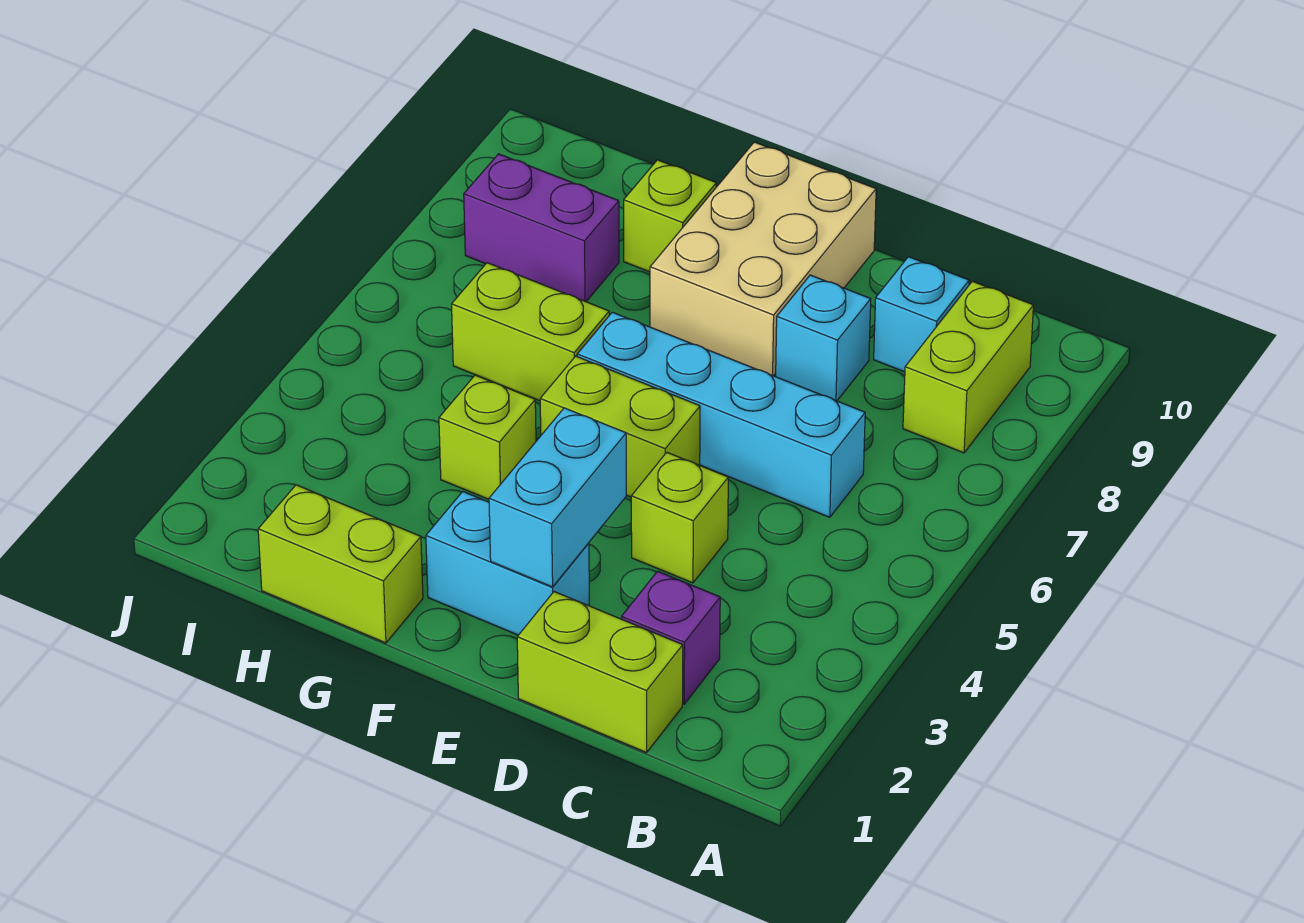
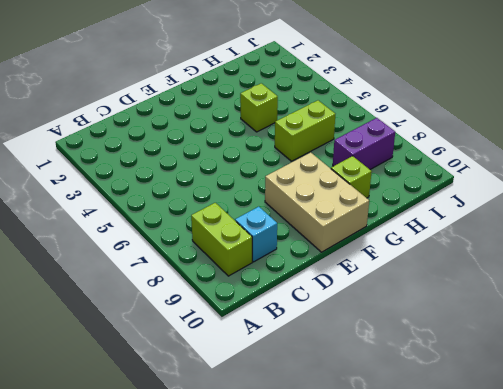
none -> lime 1x2 brick [517,592,683,753]
none -> purple 1x1 brick [622,571,720,704]
none -> cyan 1x4 brick [577,312,865,517]

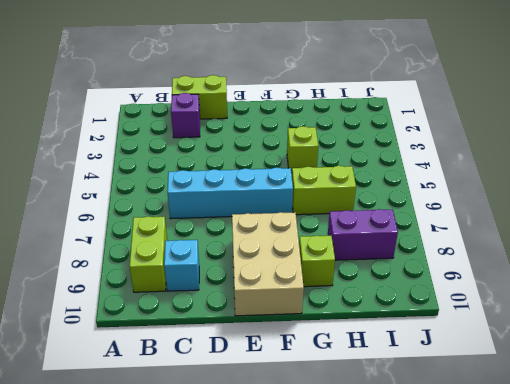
none -> lime 1x1 brick [631,453,728,583]
none -> cyan 1x1 brick [776,275,871,401]
none -> cyan 1x2 brick [426,492,589,635]

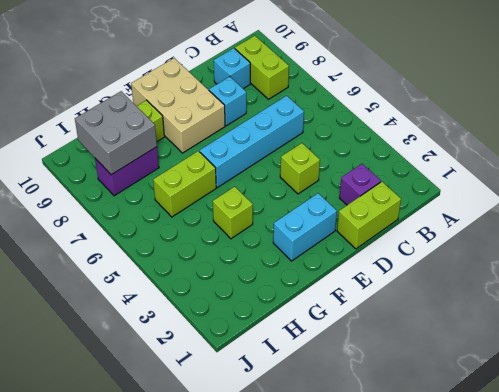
grey 2x2 brick [75,91,157,175] -> none
none -> lime 1x2 brick [540,356,700,497]
none -> lime 1x2 brick [258,485,423,643]
none -> cyan 1x2 brick [489,408,626,587]

